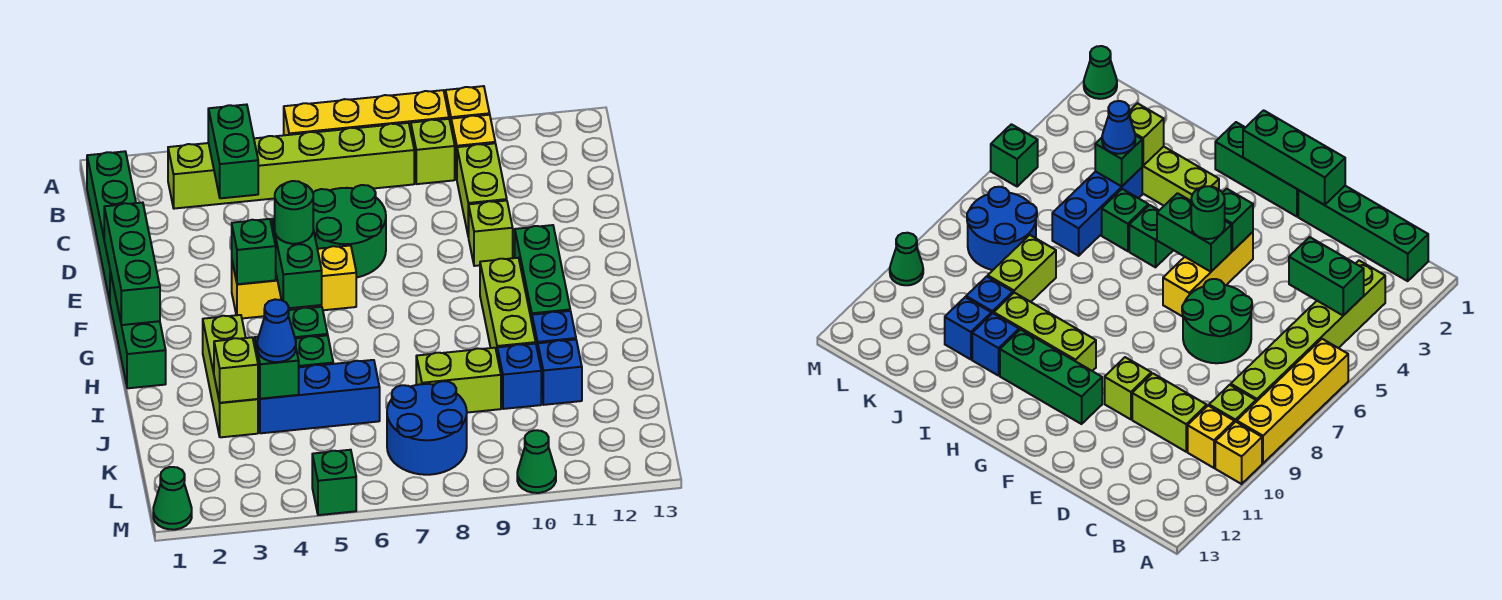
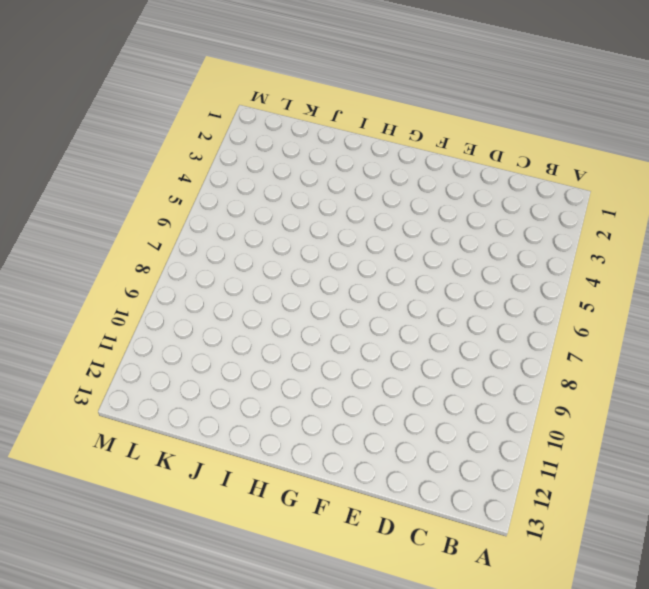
none -> yellow 1x4 brick [284,90,449,135]
none -> yellow 1x1 brick [446,86,490,124]
none -> green 1x4 brick [87,151,136,301]
none -> lime 1x6 brick [168,123,414,209]

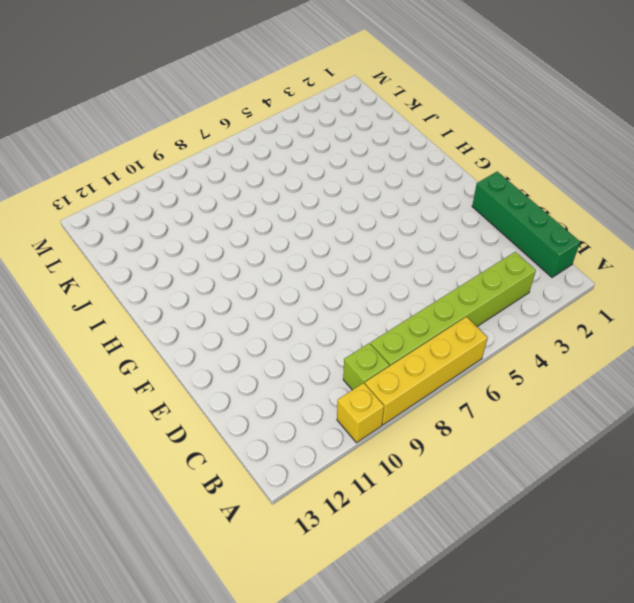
none -> yellow 1x1 brick [451,115,495,178]
none -> lime 1x2 brick [457,143,507,237]
none -> green 2x2 round brick [313,185,386,278]
none -> lime 1x1 brick [469,201,513,266]

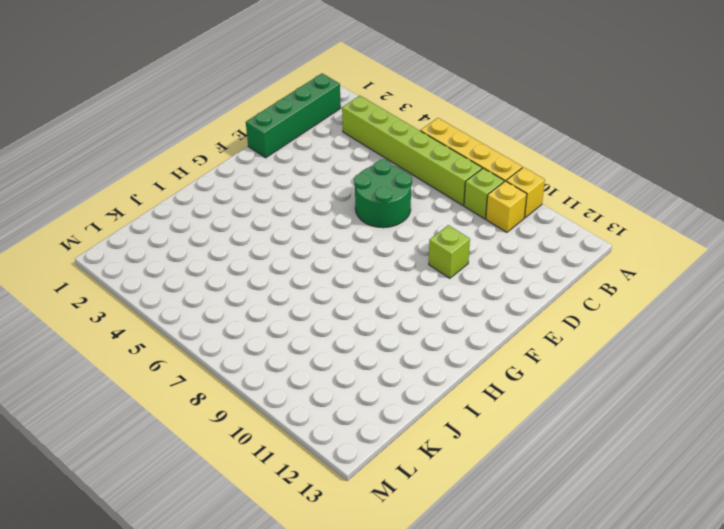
none -> lime 1x2 brick [457,143,507,237]
none -> green 1x3 brick [110,271,166,388]
none -> yellow 1x3 brick [232,245,356,318]
none -> green 1x3 brick [515,225,570,321]

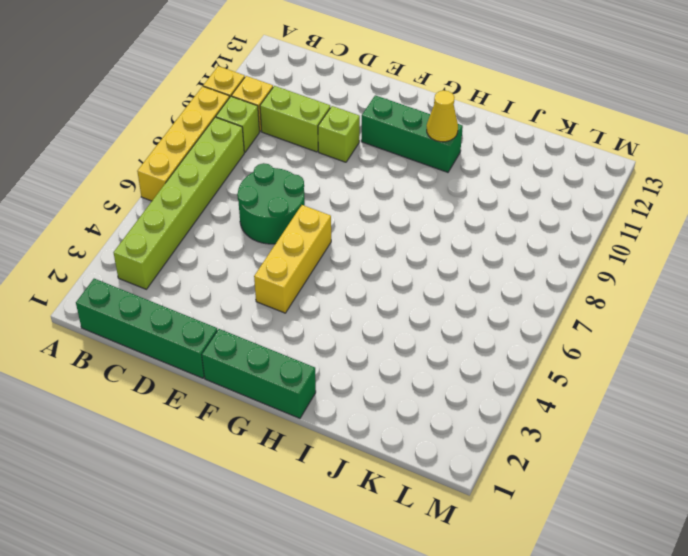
yellow 1x1 cone [427,90,458,142] -> none
none -> lime 1x3 brick [480,258,536,353]
none -> lime 1x3 brick [203,315,258,437]
none -> green 1x1 brick [288,307,328,339]
none -> green 1x1 brick [295,335,333,367]

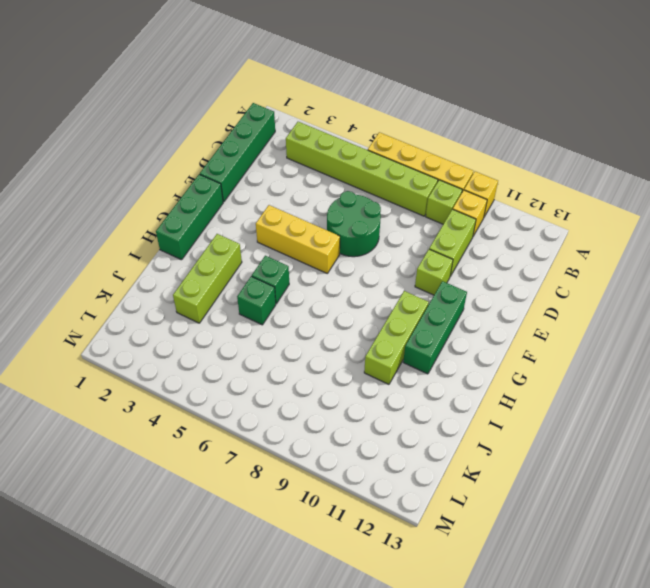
none -> blue 1x1 brick [532,311,576,351]
none -> blue 1x3 brick [258,360,380,433]
none -> lime 1x2 brick [416,348,501,413]
none -> blue 1x1 brick [497,344,541,409]

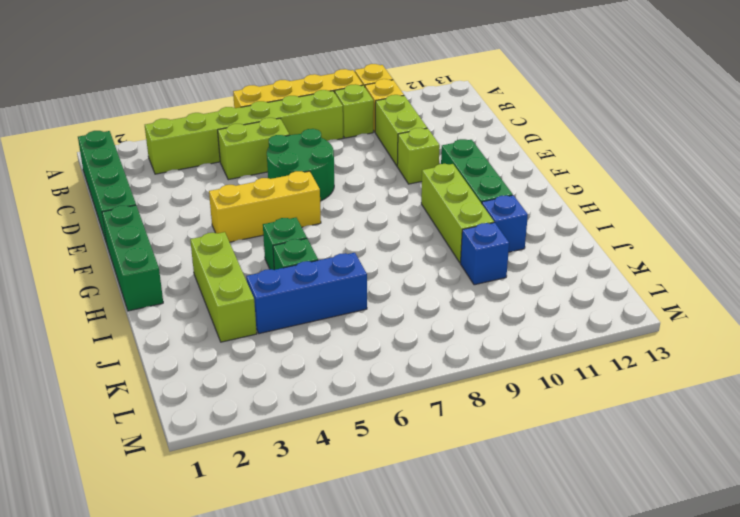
lime 1x2 brick [218,118,289,180] -> lime 1x2 brick moved to [416,348,501,413]
none -> blue 1x1 brick [538,340,582,405]
none -> blue 2x2 round brick [387,381,467,475]
none -> green 1x1 cone [153,467,192,530]
none -> green 1x1 brick [312,450,356,515]

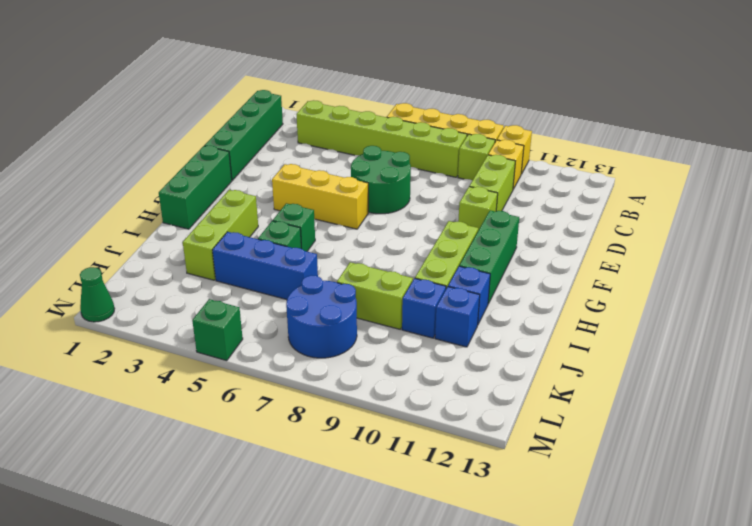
none -> green 1x1 cone [517,430,556,493]
none -> green 1x2 brick [208,104,258,198]
none -> green 1x3 brick [104,203,160,325]
none -> green 1x1 brick [232,219,276,284]

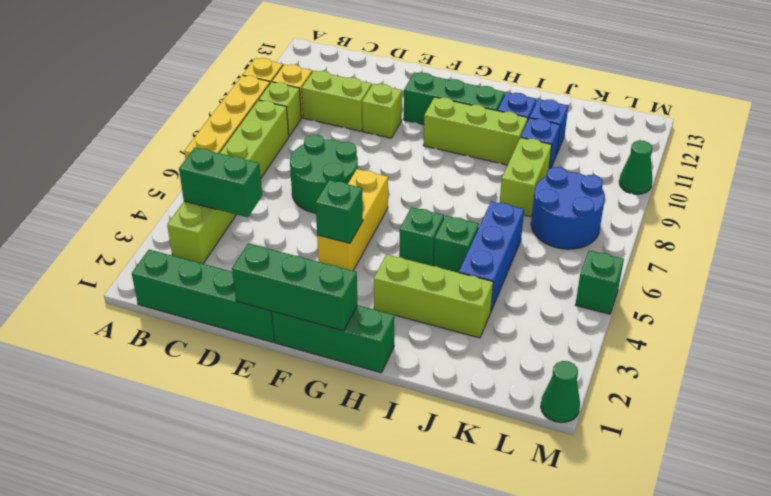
none -> green 1x2 brick [272,218,322,308]
none -> lime 1x1 brick [214,337,258,403]
none -> green 1x1 brick [255,337,299,399]
none -> green 1x1 round brick [275,181,313,244]

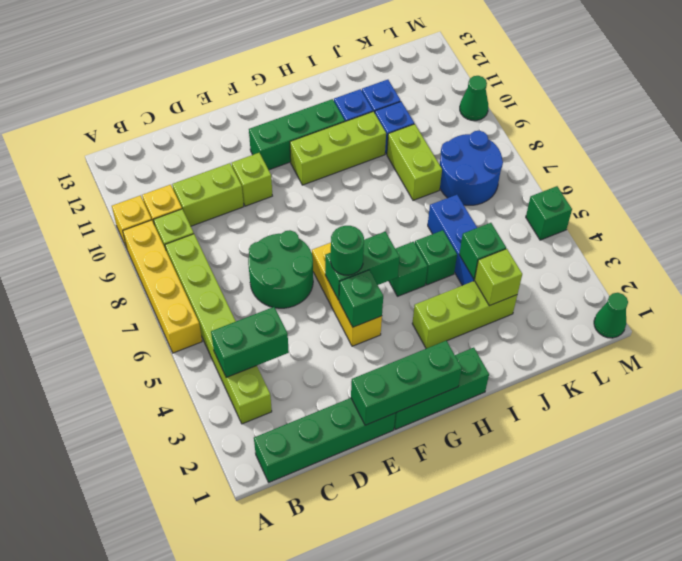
none -> blue 1x1 cone [257,299,296,362]

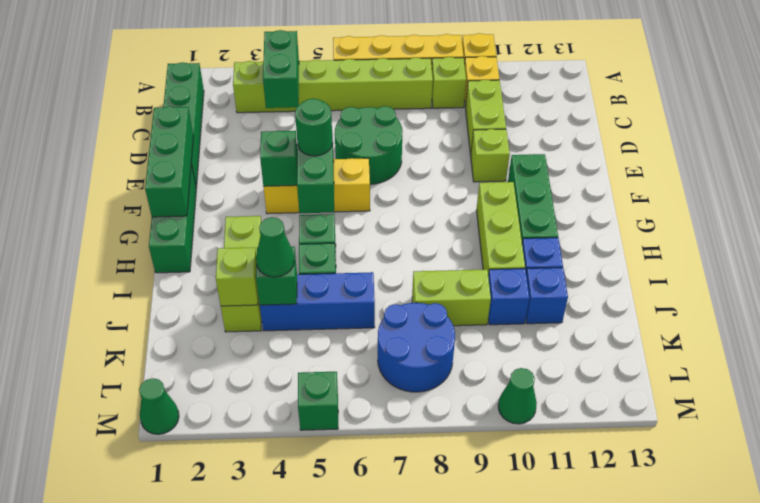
green 1x1 cone [256,217,294,277] -> blue 1x1 cone [257,299,296,362]

